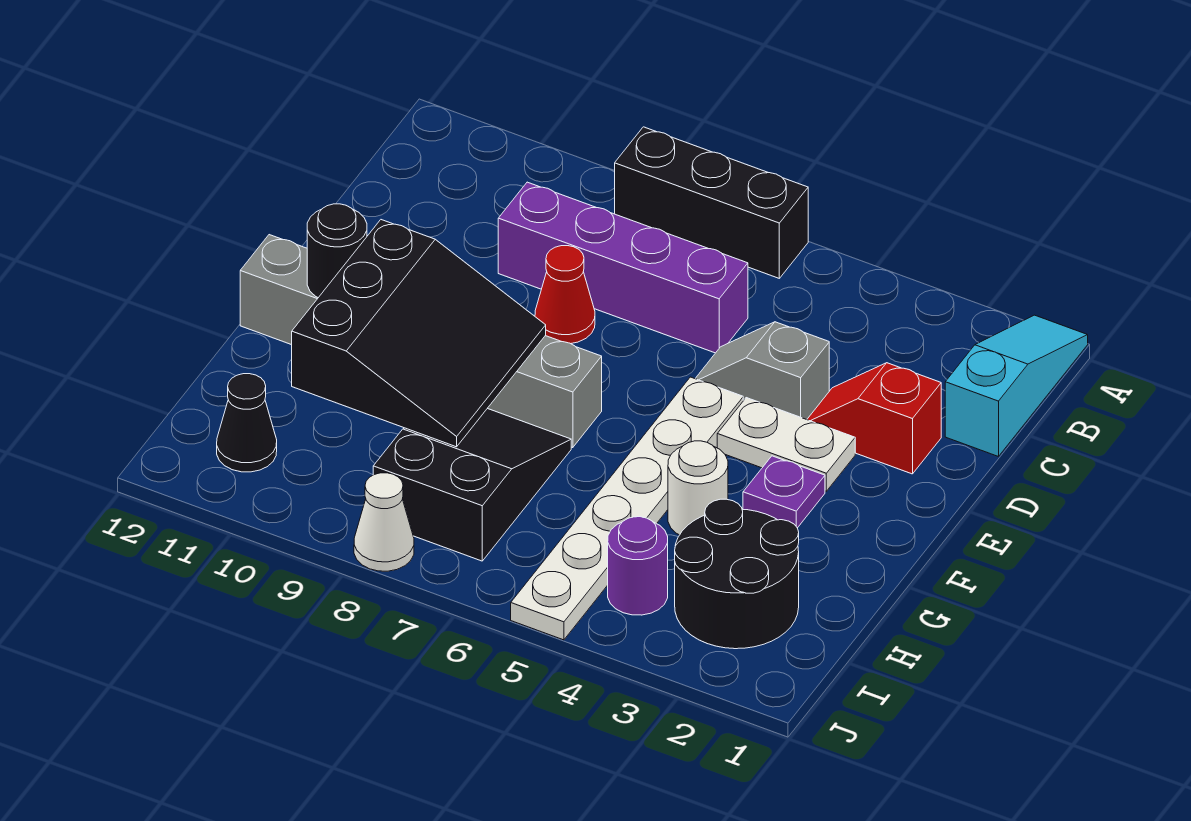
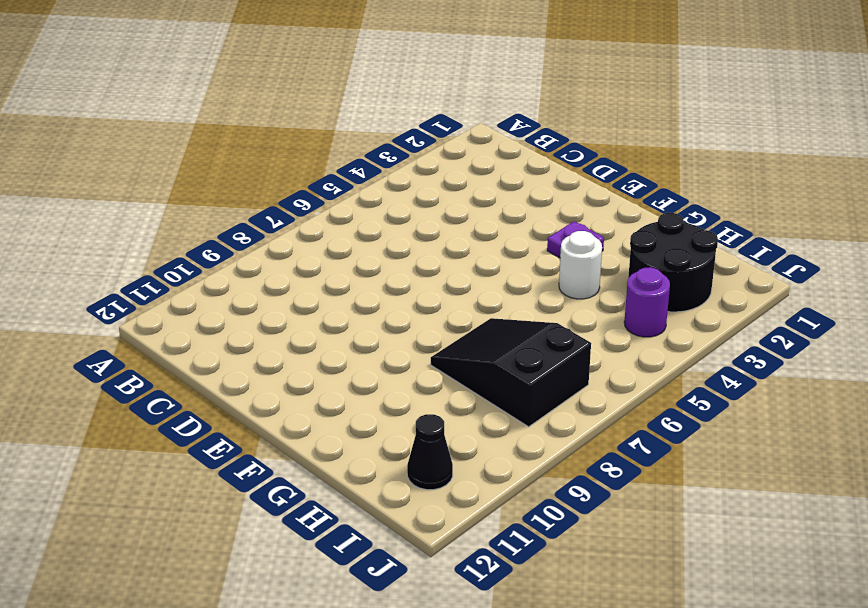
none -> cyan 1x3 slope [945,315,1088,457]
none -> black 1x3 brick [615,127,808,278]
none -> purple 1x4 brick [498,182,748,353]

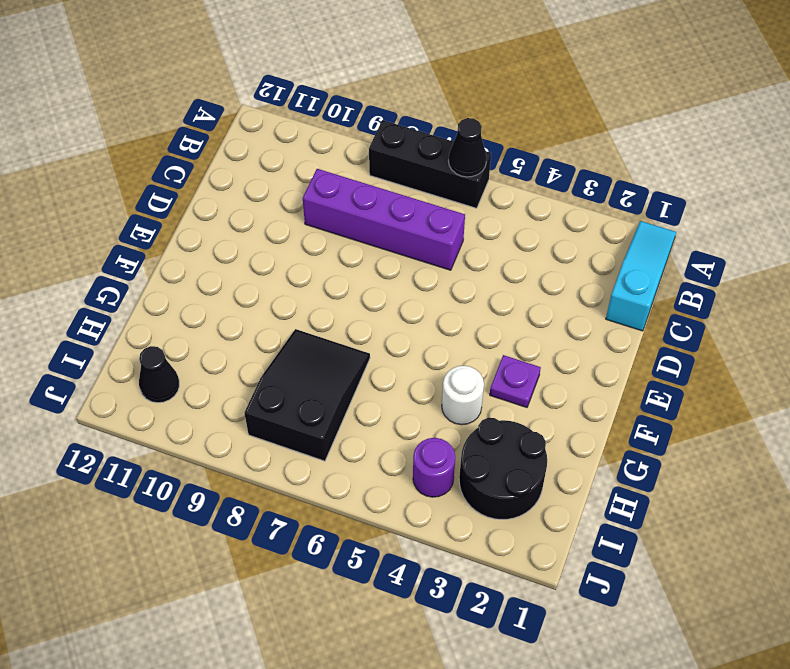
black 1x1 cone [448,118,487,177] -> none
none -> red 1x2 slope [807,363,941,474]
none -> grey 1x2 slope [695,322,829,420]
none -> red 1x1 cone [535,246,595,344]

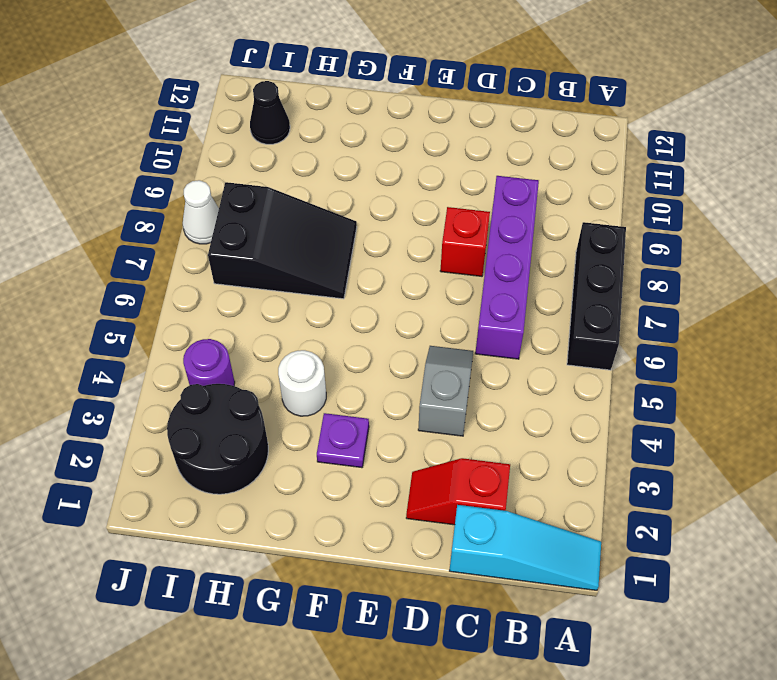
red 1x2 slope [406,458,510,525] -> red 1x2 slope turned to [807,363,941,474]
red 1x1 brick [440,207,490,276] -> red 1x1 cone [535,246,595,344]
none -> white 1x2 plate [717,398,855,491]
none -> white 1x6 plate [511,377,743,640]
none -> grey 1x6 brick [240,235,602,448]

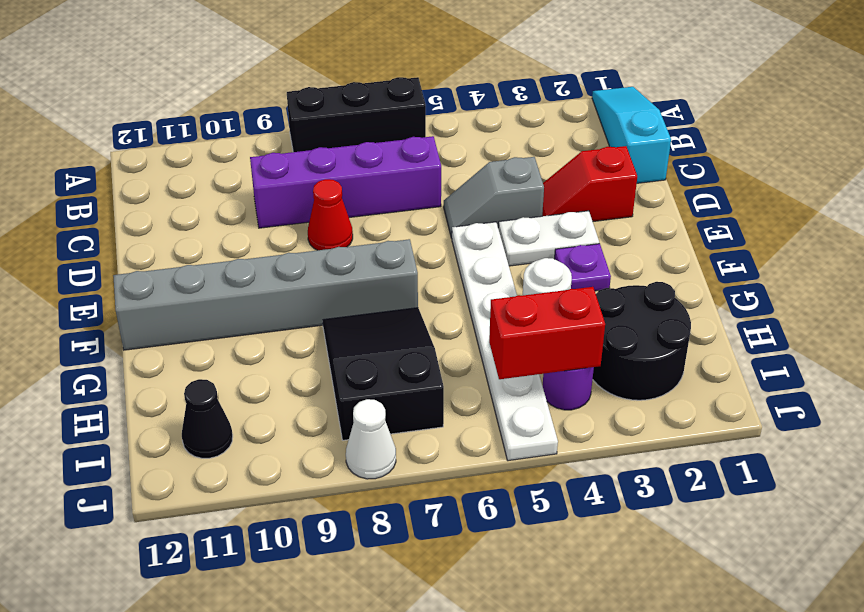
red 1x2 brick [489,287,605,379] -> none
none -> black 3x3 slope [292,220,546,447]
none -> black 1x1 round brick [307,204,367,298]

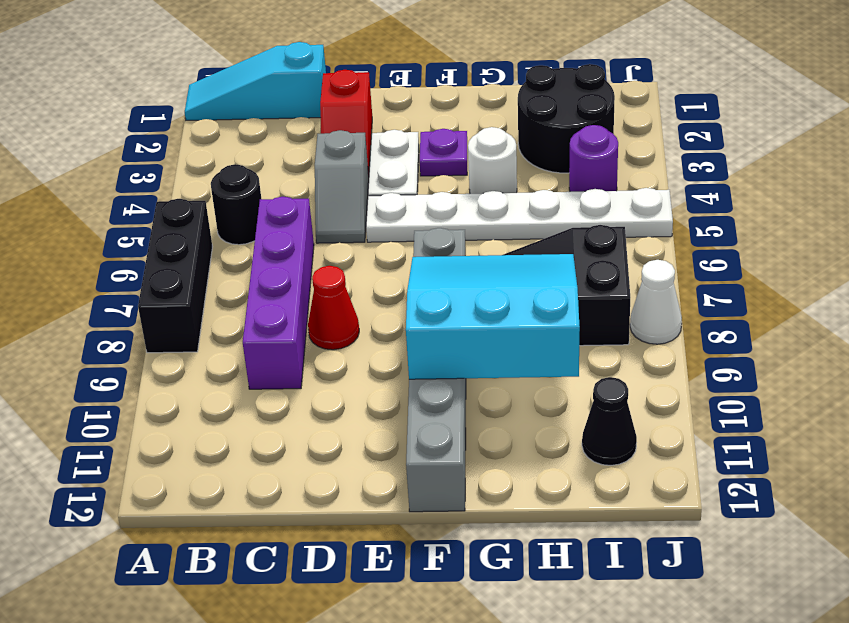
black 1x1 round brick [211,164,261,245] -> black 1x1 round brick moved to [307,204,367,298]
cyan 3x3 slope [406,254,580,379] -> black 3x3 slope [292,220,546,447]

